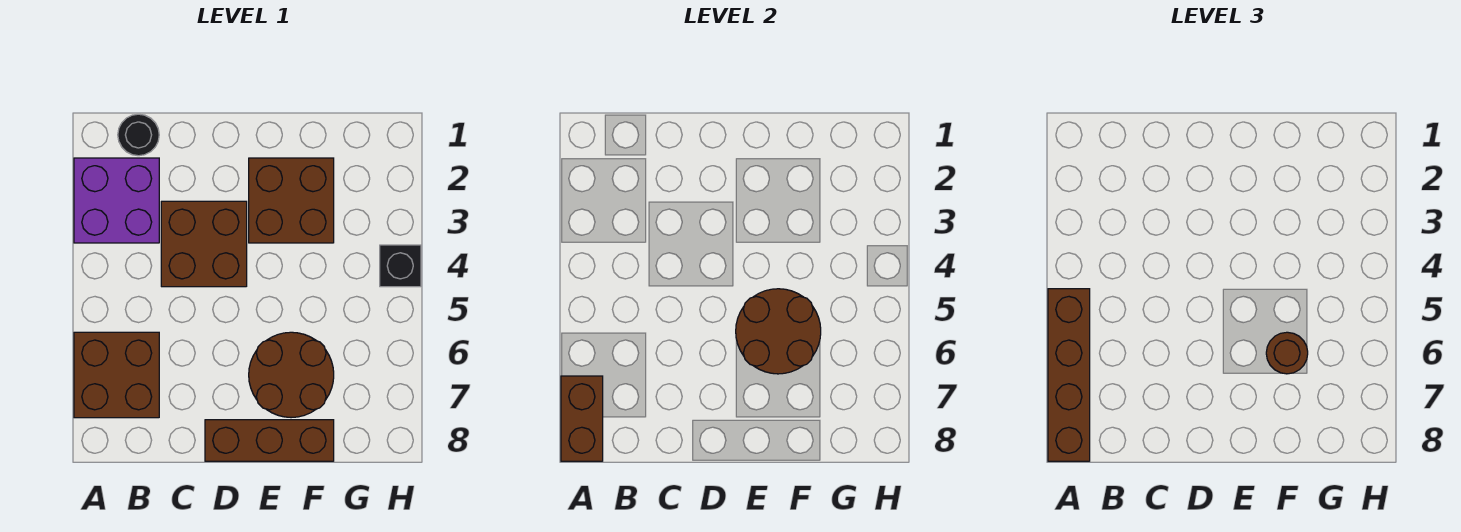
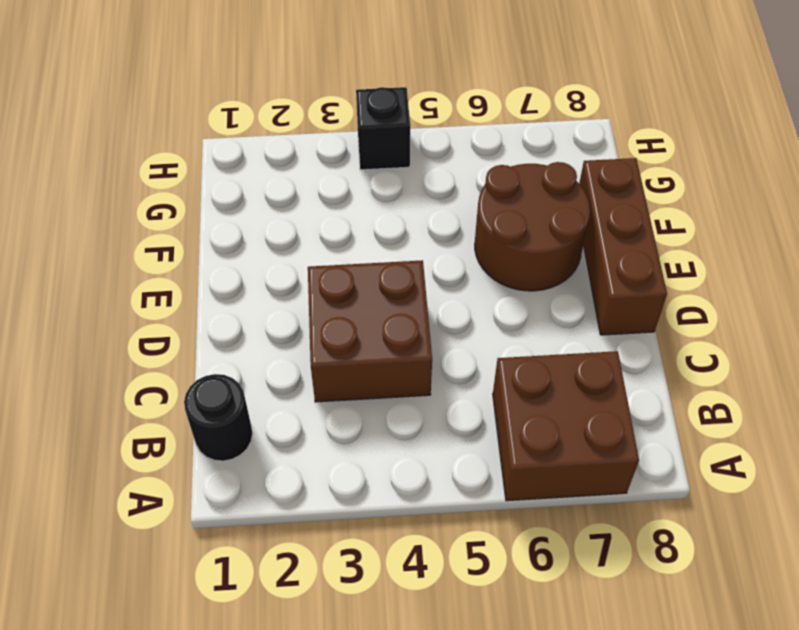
none -> purple 2x2 brick [74,158,159,243]
none -> brown 2x2 brick [249,158,334,243]
none -> brown 1x2 brick [561,376,603,461]

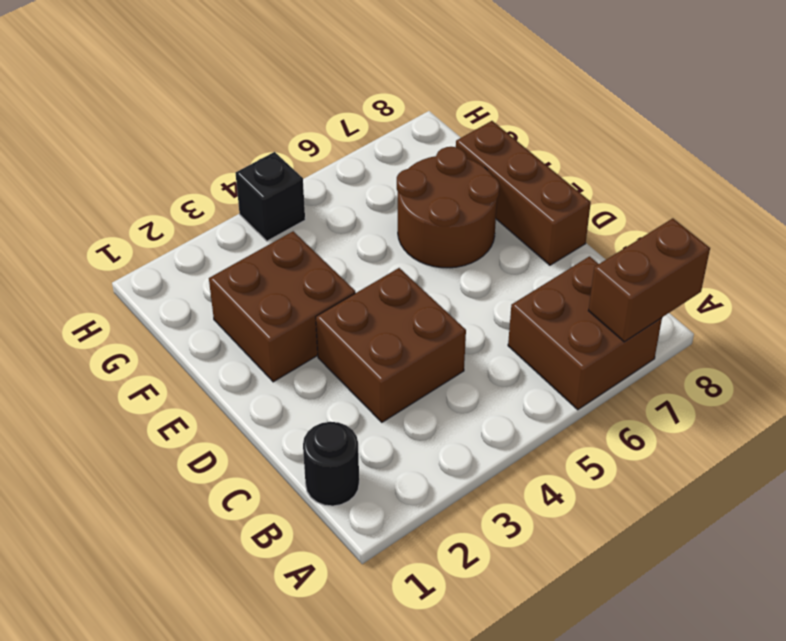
none -> purple 2x2 brick [74,158,159,243]
none -> brown 2x2 round brick [736,289,821,374]
none -> brown 1x4 brick [1048,289,1090,461]

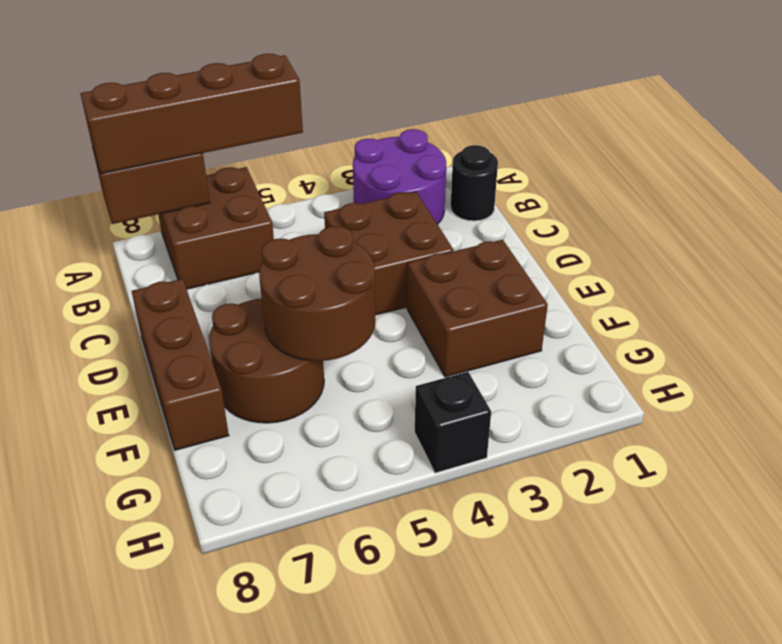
purple 2x2 round brick [353,129,446,224] -> purple 2x2 brick [74,158,159,243]
none -> brown 1x1 round brick [1266,332,1308,374]

